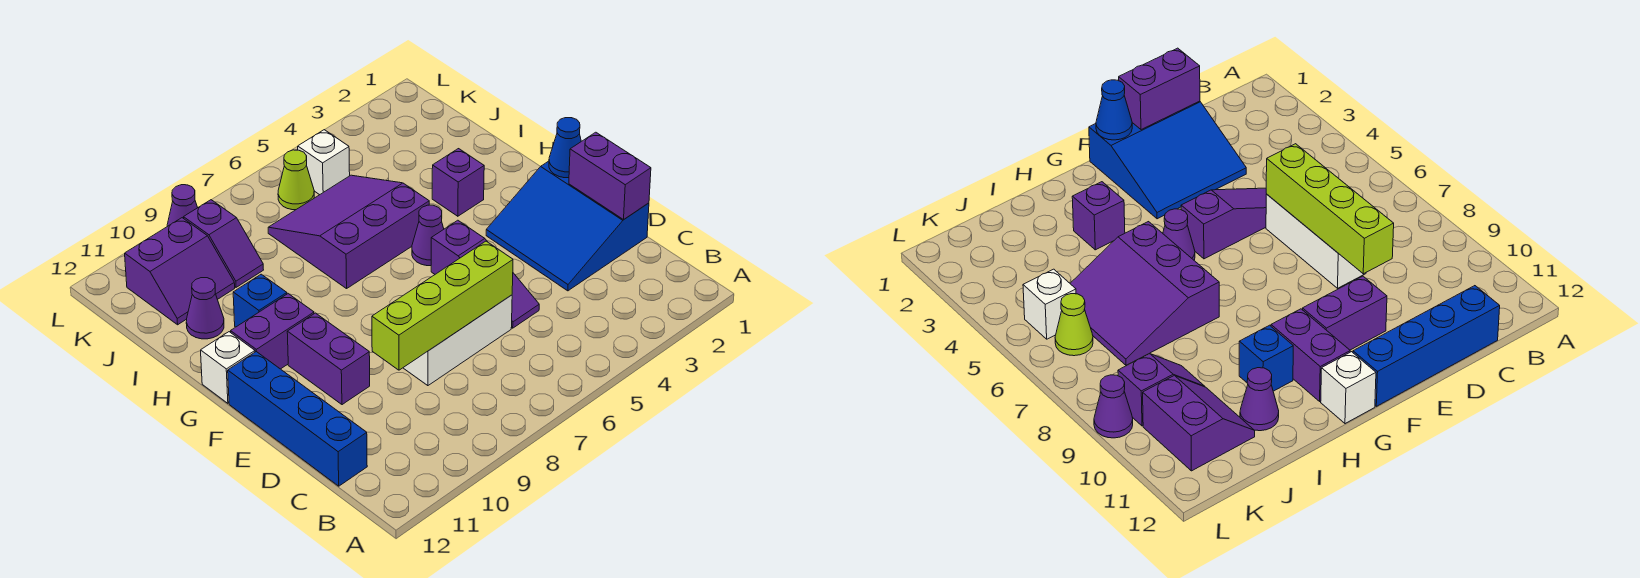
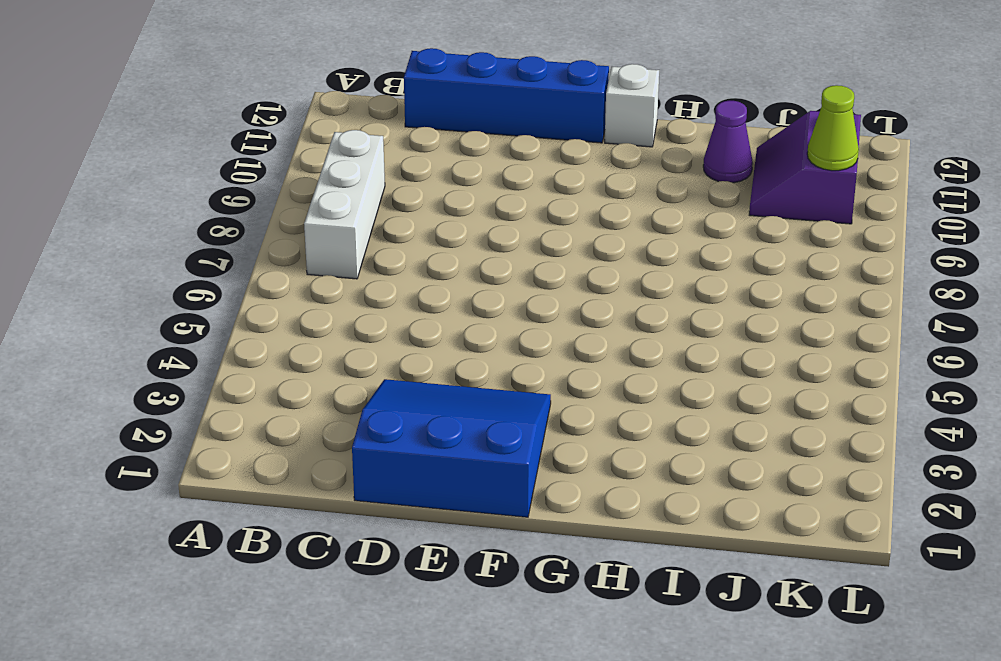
white 1x3 brick [304,130,385,279] -> white 1x3 brick moved to [403,295,512,386]
lime 1x1 cone [807,85,859,171] -> lime 1x1 cone moved to [278,150,314,210]
none -> purple 1x3 slope [431,220,539,328]
none -> purple 1x2 brick [287,313,370,405]
none -> purple 1x1 cone [412,205,444,266]

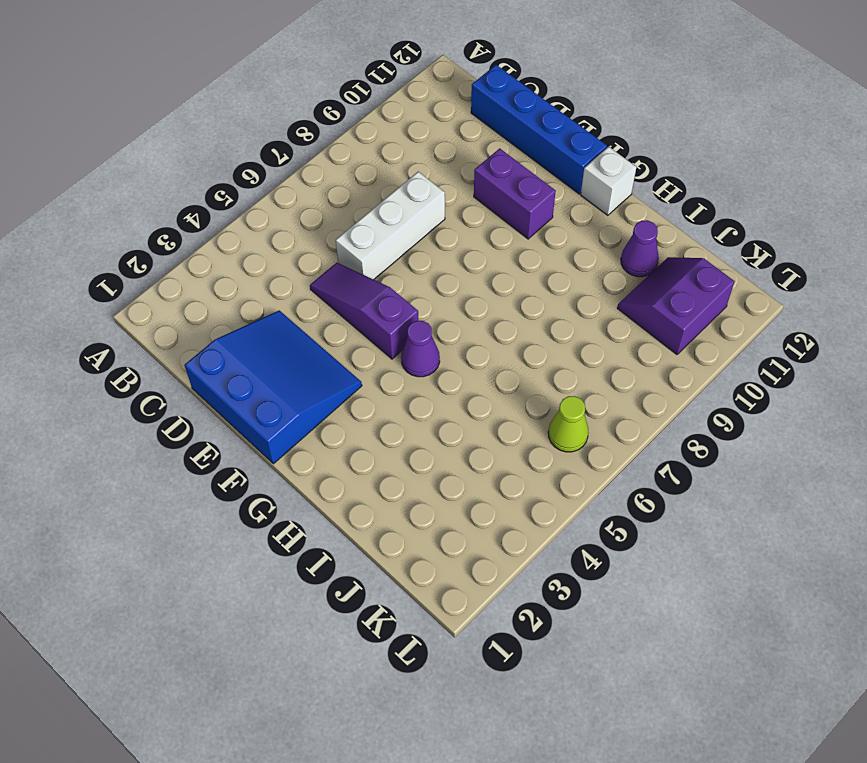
none -> purple 1x2 brick [231,294,314,369]
none -> purple 1x1 brick [432,149,484,216]
none -> purple 3x3 slope [268,175,429,289]

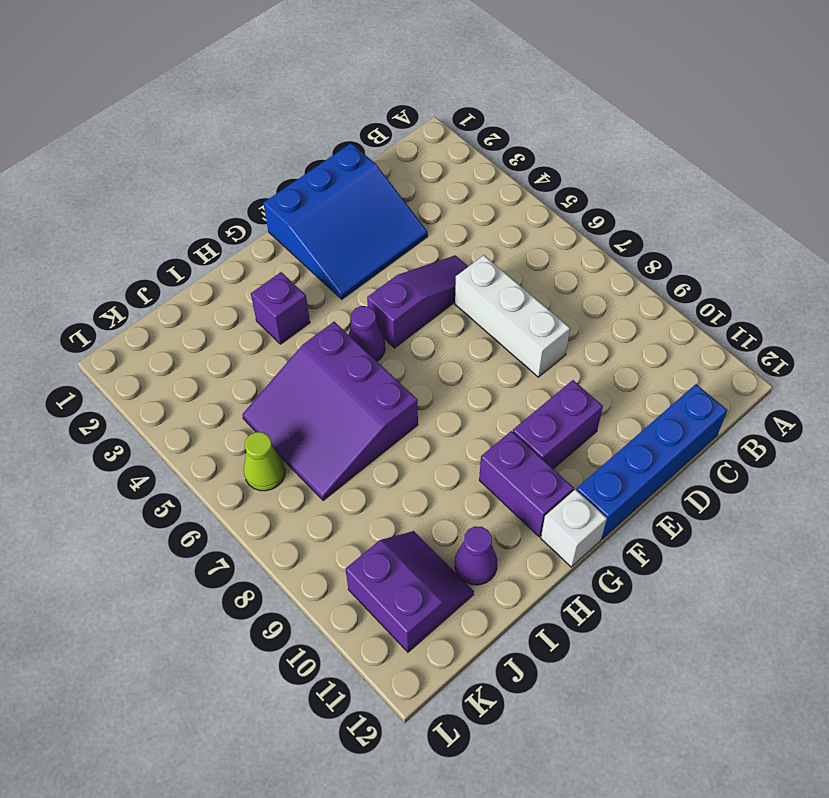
none -> blue 1x1 brick [233,274,287,327]
none -> purple 1x2 slope [184,200,263,287]
none -> white 1x1 brick [298,130,350,195]

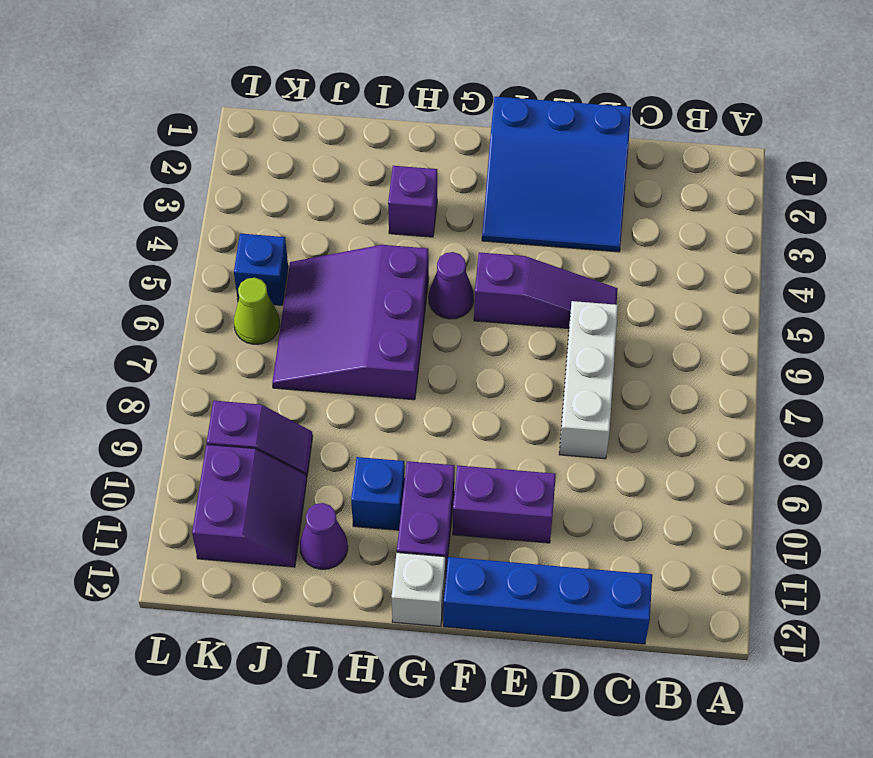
blue 1x1 brick [234,234,288,305] -> white 1x1 brick [298,130,350,195]
none -> purple 1x1 cone [167,185,198,226]
none -> purple 1x2 brick [569,132,651,219]
none -> lime 1x4 brick [372,241,513,370]

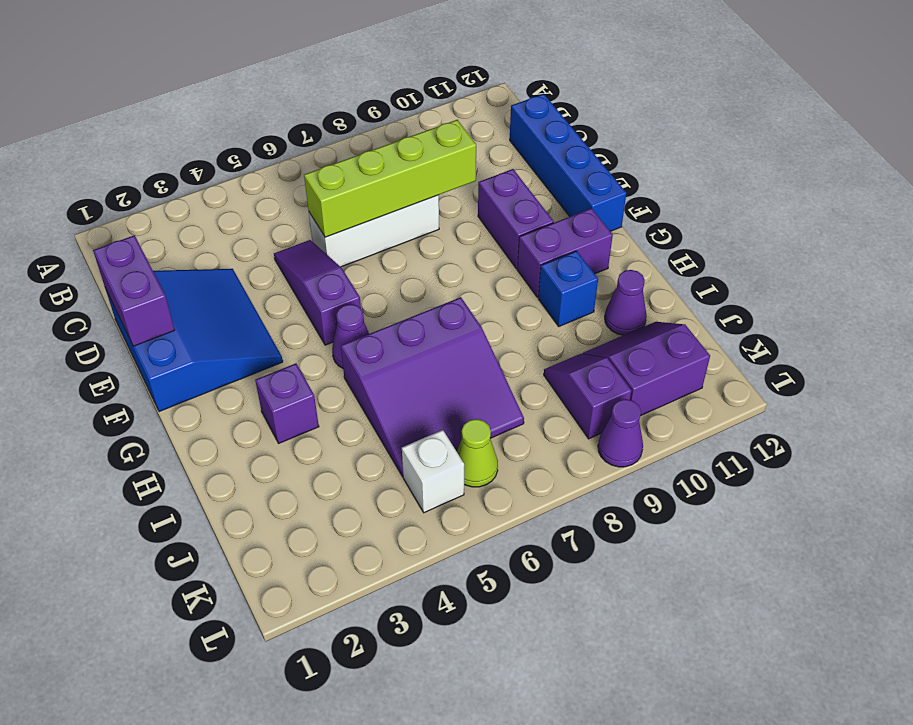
none -> white 1x1 brick [201,332,255,403]
none -> blue 1x1 cone [549,118,581,178]

